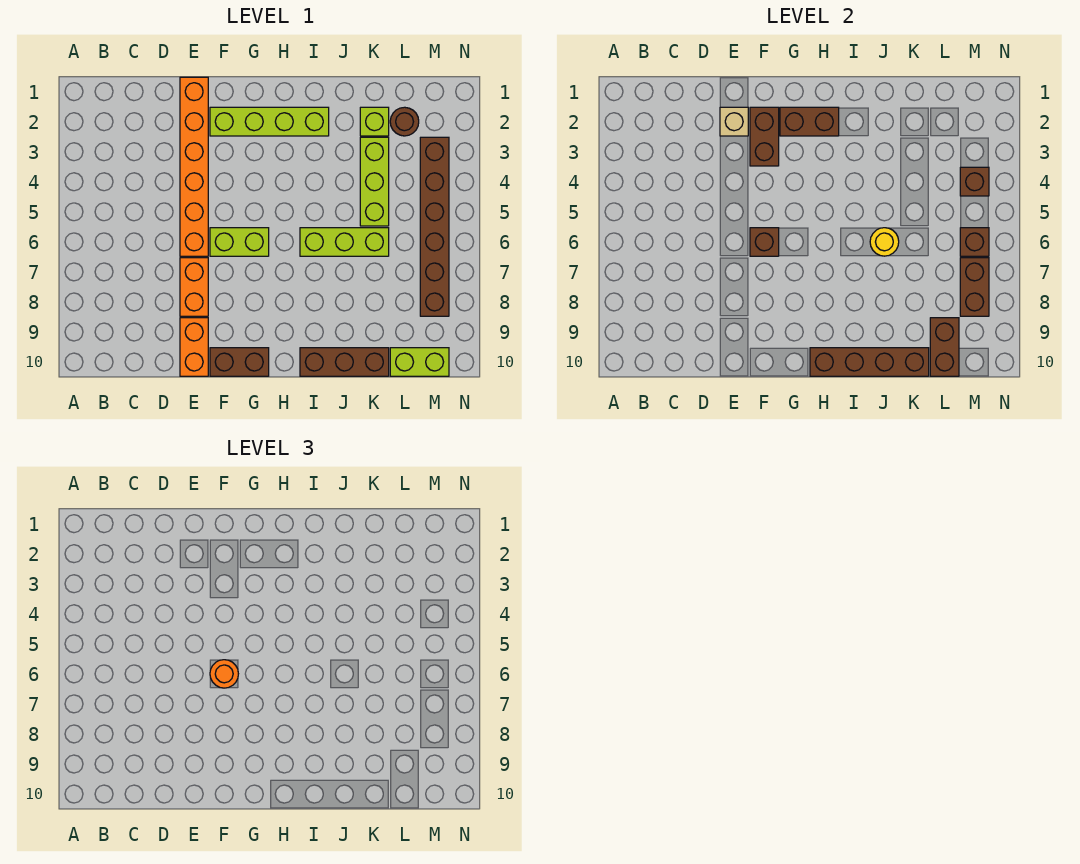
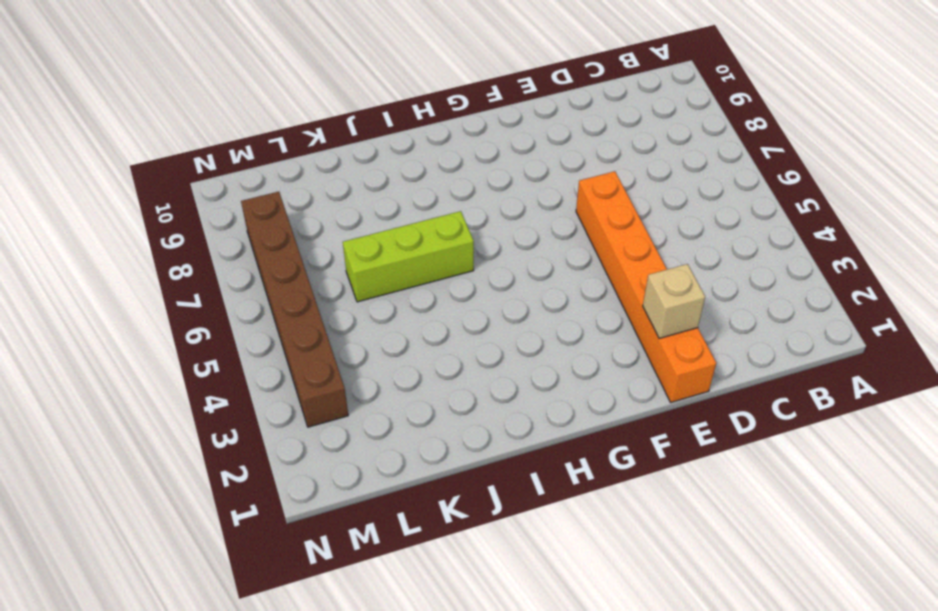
none -> orange 1x2 brick [180,258,208,316]
none -> orange 1x2 brick [180,318,208,376]
none -> lime 1x4 brick [210,107,329,136]

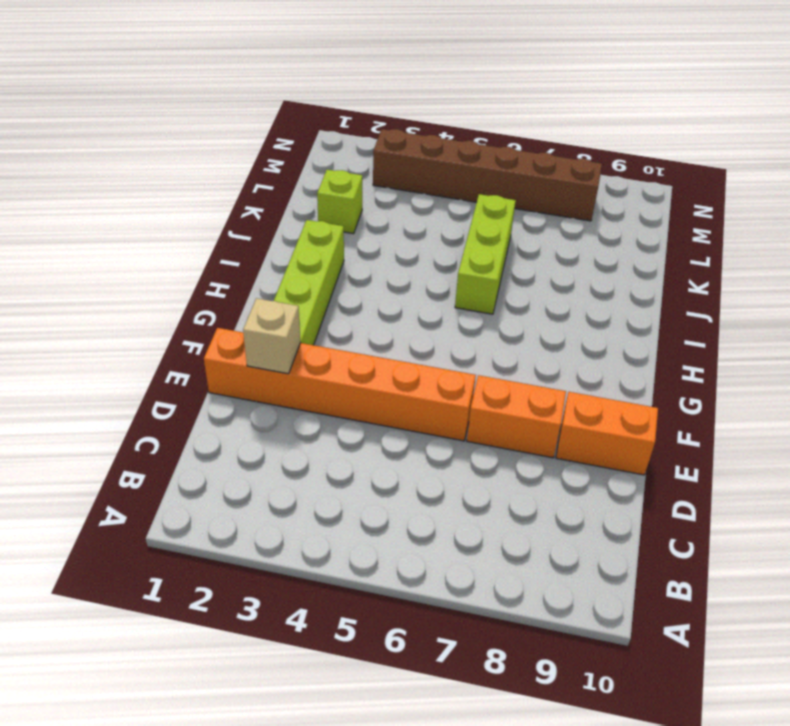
none -> lime 1x2 brick [210,228,269,256]
none -> brown 1x2 brick [210,348,269,376]
none -> brown 1x3 brick [300,348,389,376]

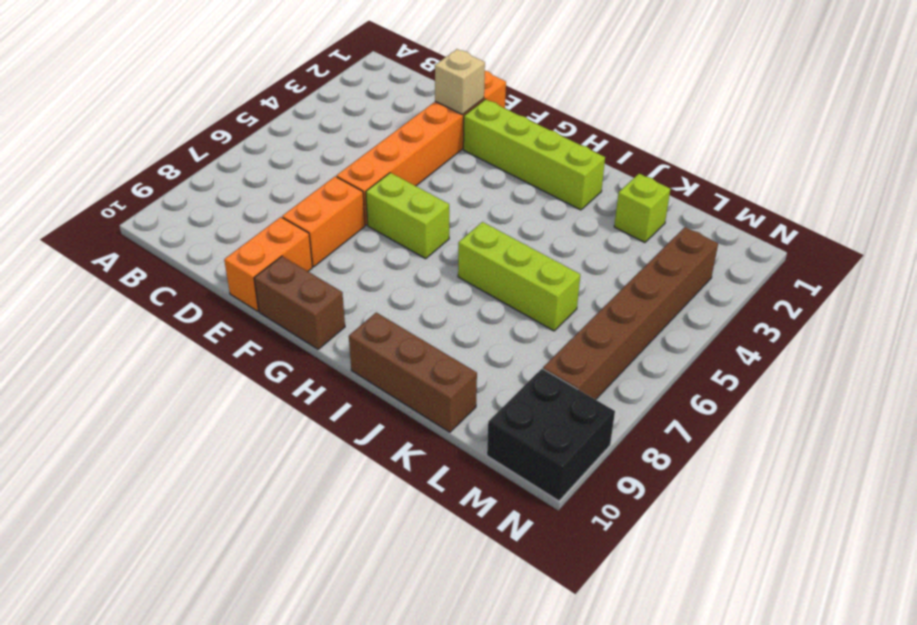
black 2x2 brick [487,369,615,501] -> lime 1x2 brick [390,348,449,376]
none -> lime 1x3 brick [360,137,389,226]
none -> brown 1x1 round brick [390,107,419,136]
none -> brown 1x2 brick [750,107,779,166]

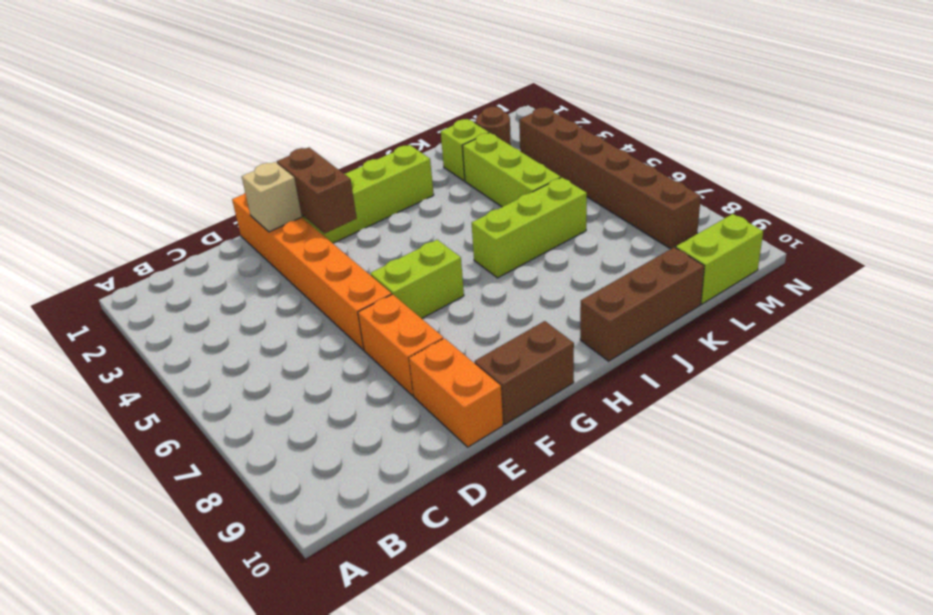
none -> brown 1x1 brick [750,228,779,256]
none -> brown 1x2 brick [780,107,839,136]
none -> brown 1x4 brick [810,348,929,376]

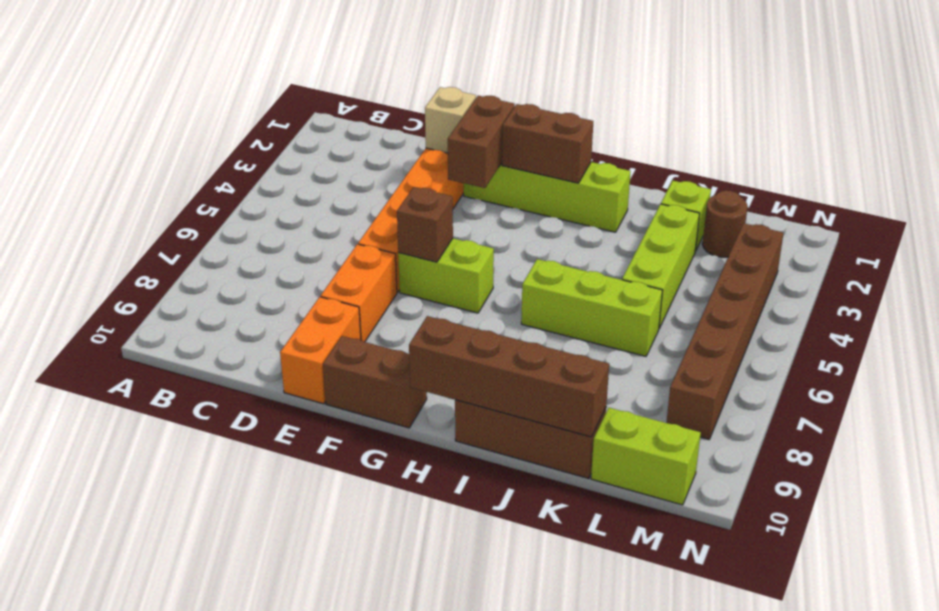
none -> yellow 1x1 round brick [870,228,899,256]
none -> brown 1x2 brick [930,318,959,376]
none -> brown 1x1 brick [960,167,989,196]

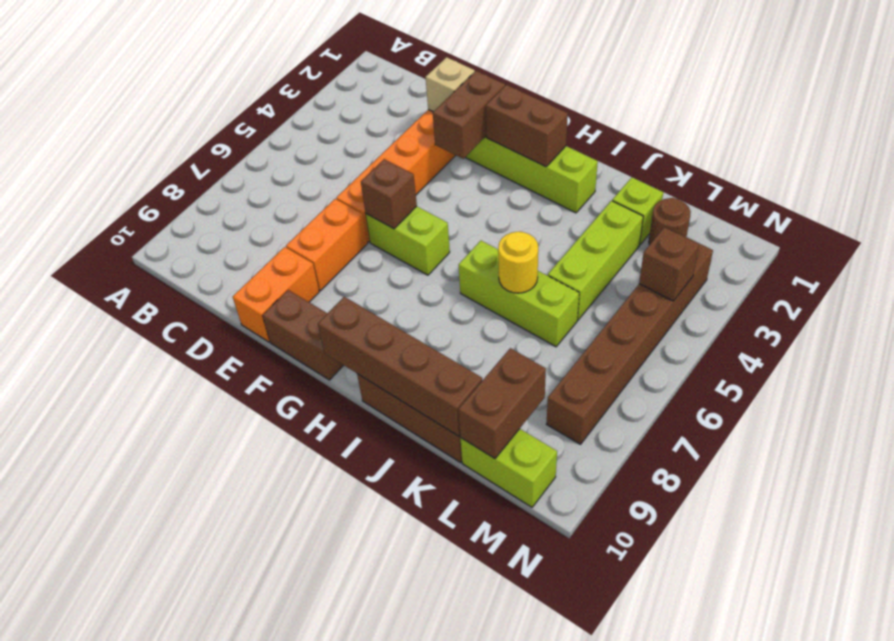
none -> brown 1x1 brick [960,228,989,256]
none -> brown 1x2 brick [960,258,989,316]
none -> orange 1x1 round brick [210,660,238,688]

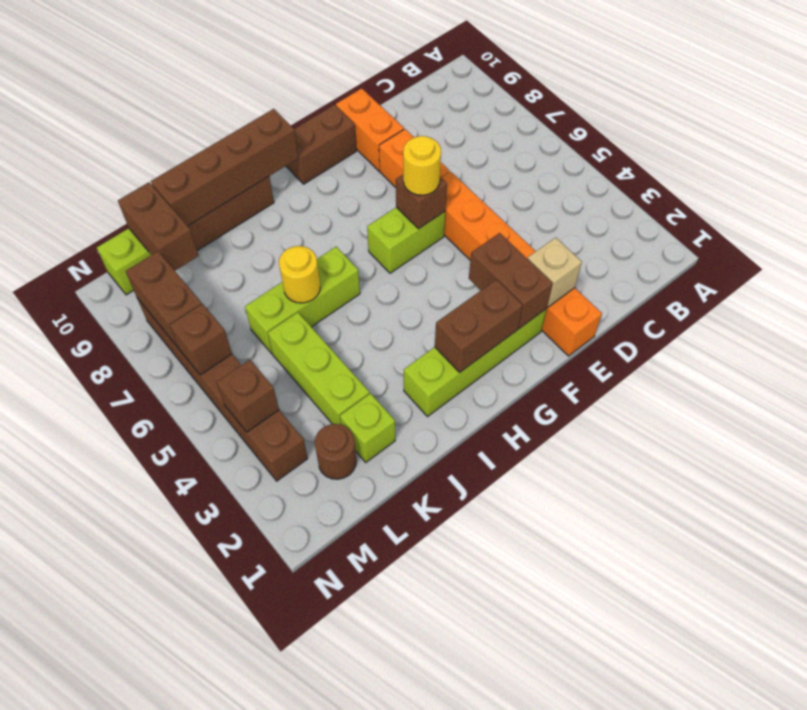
yellow 1x1 round brick [403,136,441,195] -> orange 1x1 round brick [210,660,238,688]

